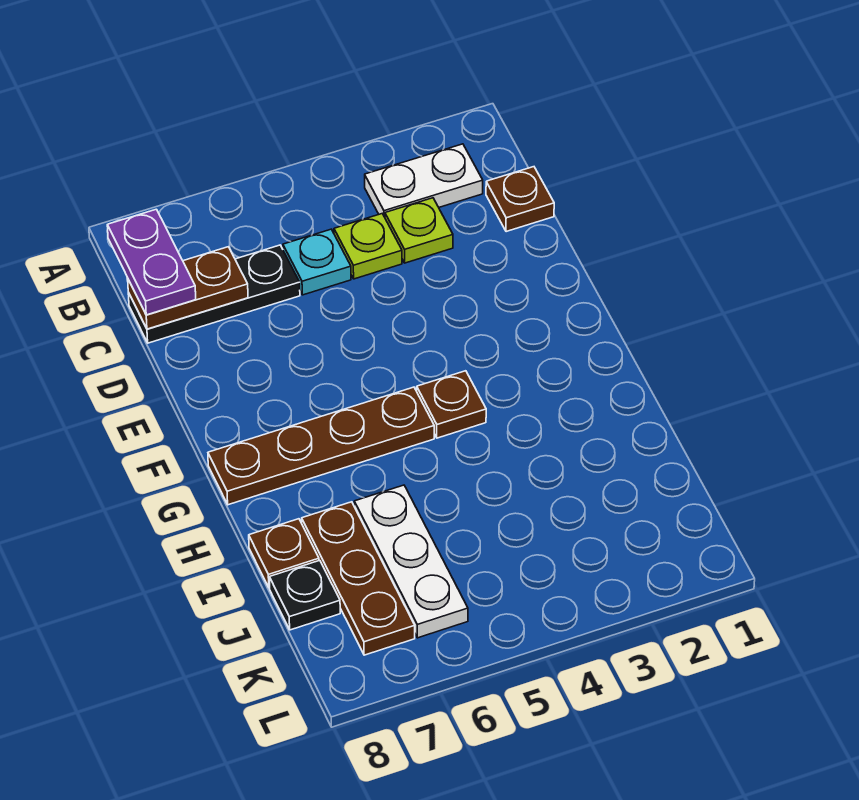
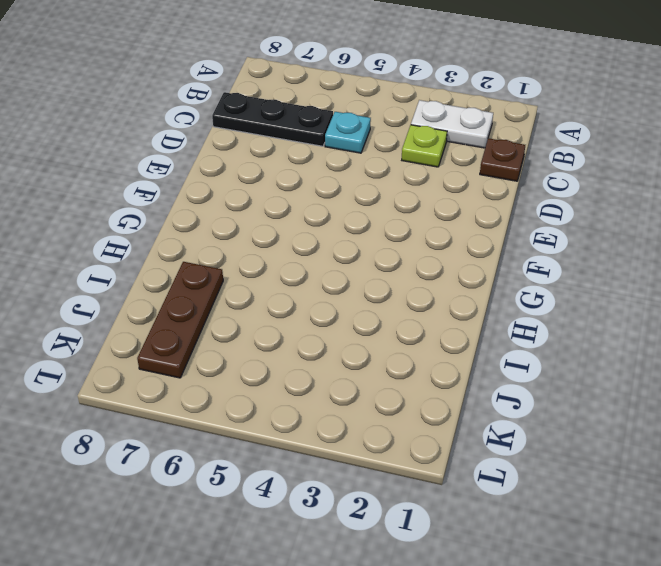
none -> lime 1x1 plate [334,214,402,279]
none -> brown 1x1 plate [417,371,486,438]
none -> brown 1x4 plate [208,387,434,505]

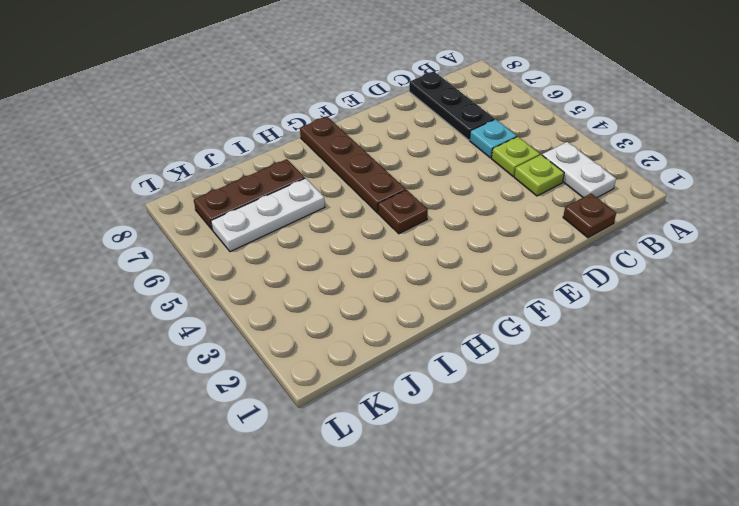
none -> brown 1x1 plate [249,519,319,588]
none -> black 1x1 plate [269,560,340,630]
none -> brown 1x2 plate [128,247,248,329]

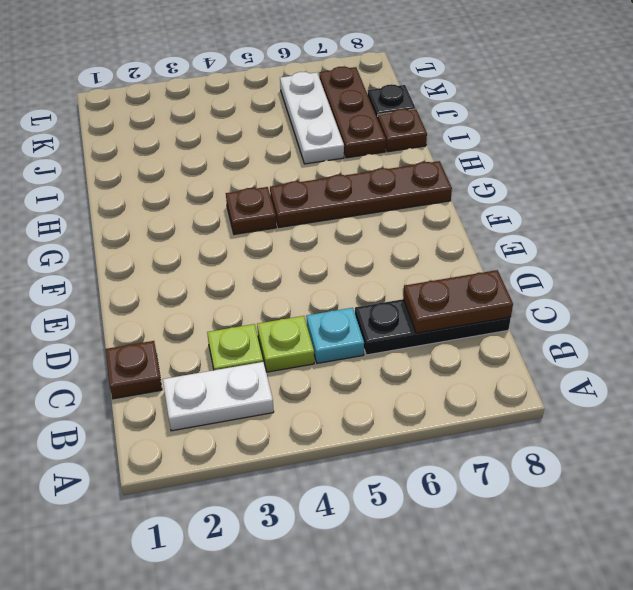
none -> purple 1x2 plate [107,209,196,315]

